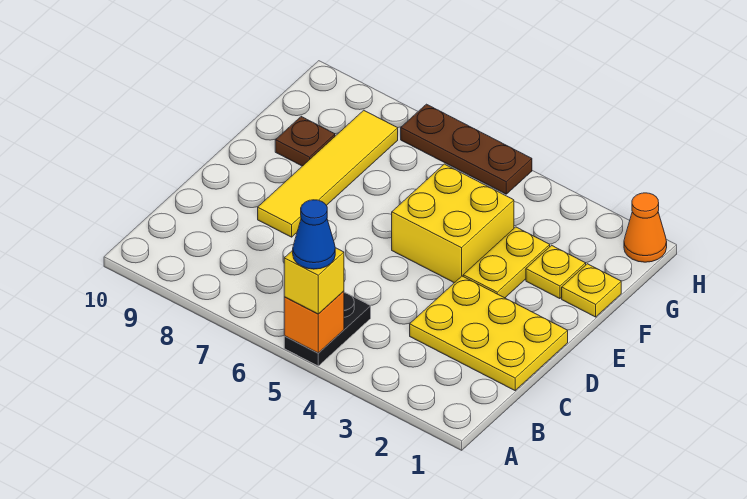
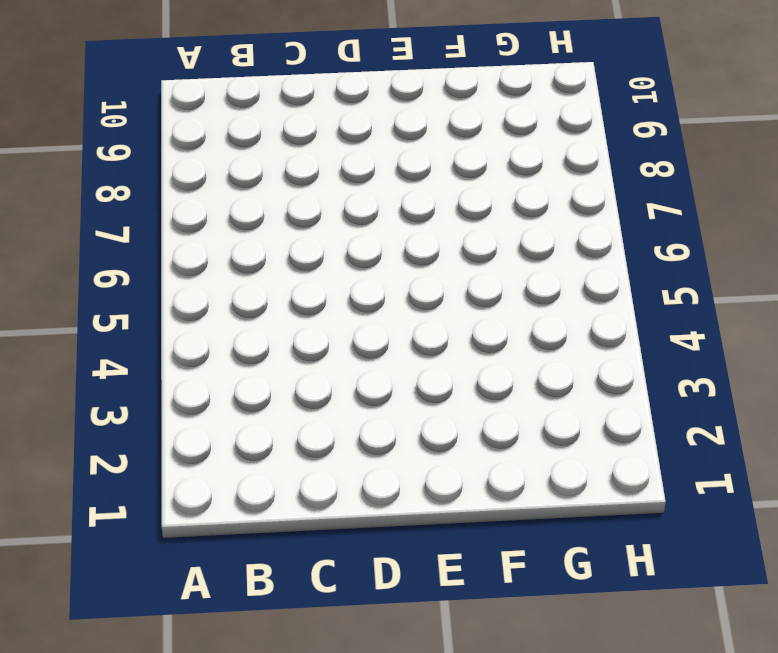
none -> black 1x2 plate [284,292,371,366]
none -> yellow 2x3 plate [410,276,568,390]
none -> yellow 1x4 tile [258,110,398,237]

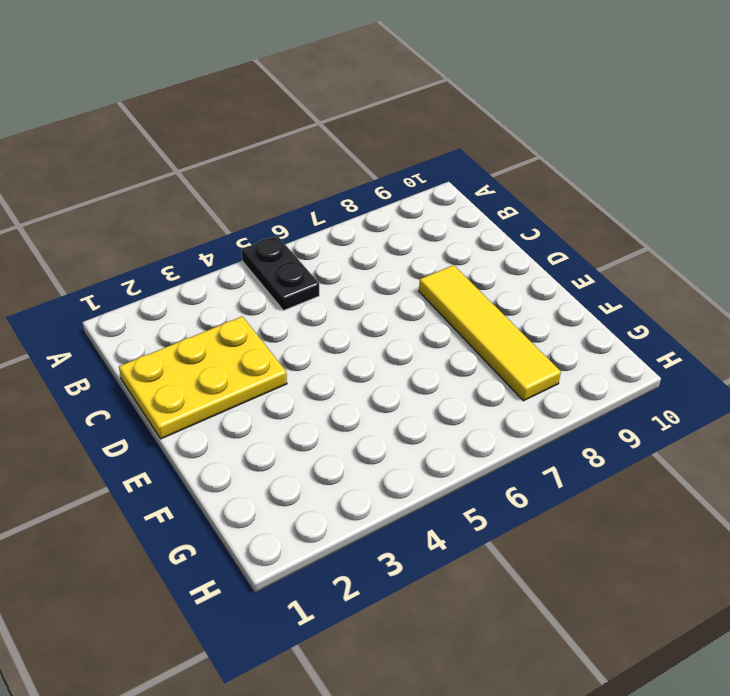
none -> yellow 1x2 plate [463,227,550,298]
none -> yellow 2x2 brick [392,164,514,283]
none -> yellow 1x1 plate [562,264,621,317]

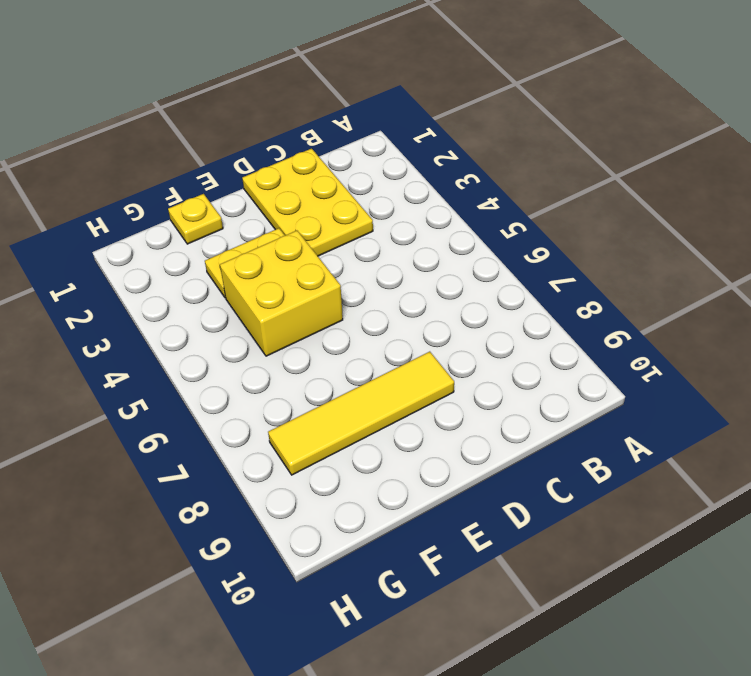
none -> black 1x2 plate [284,292,371,366]
none -> yellow 1x1 plate [526,245,586,299]
none -> brown 1x1 plate [275,117,335,166]

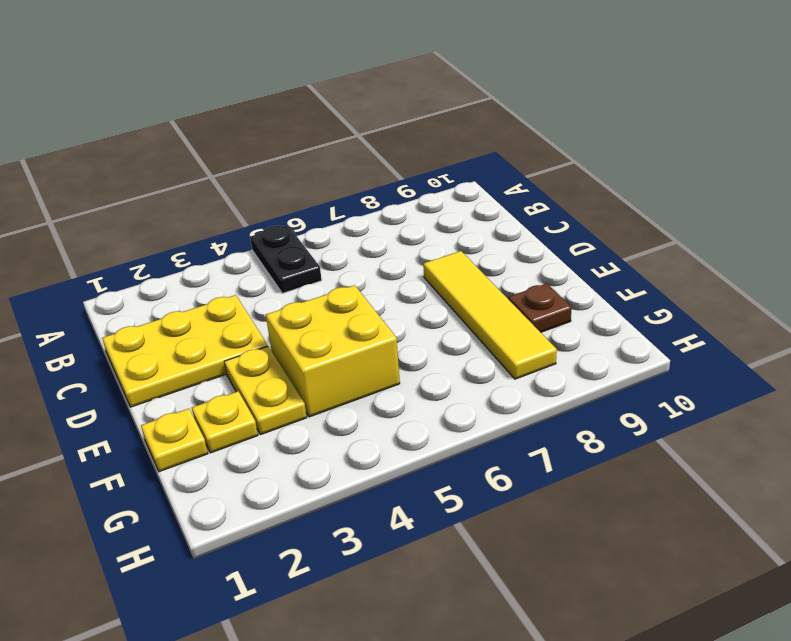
none -> orange 1x1 cone [624,193,667,262]
none -> brown 1x3 plate [401,104,532,194]
none -> orange 1x1 brick [284,291,344,353]

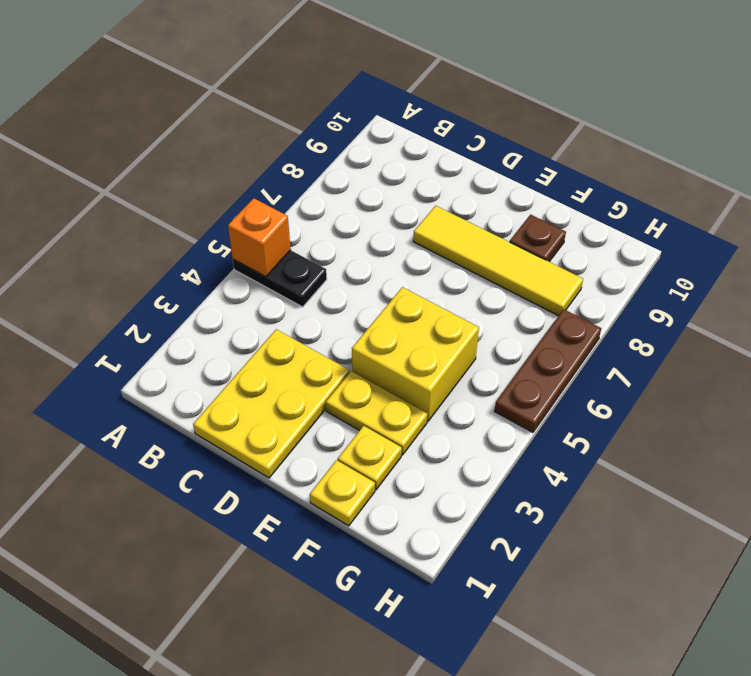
none -> orange 1x1 cone [624,193,667,262]
none -> yellow 1x1 brick [284,248,344,314]
none -> blue 1x1 cone [293,200,335,269]

